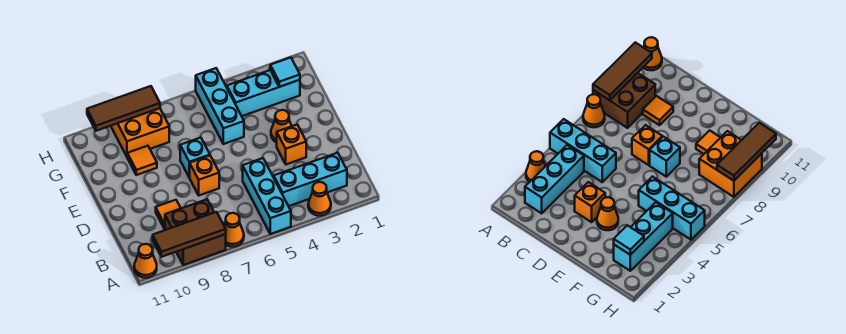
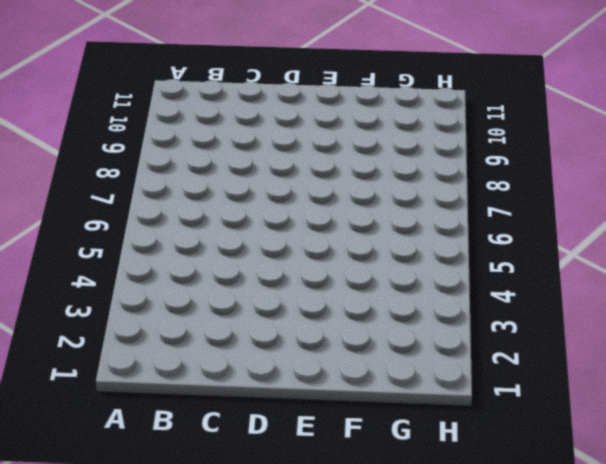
none -> orange 1x1 cone [308,182,331,216]
none -> cyan 1x3 brick [243,158,291,234]
none -> orange 1x1 cone [224,213,244,247]

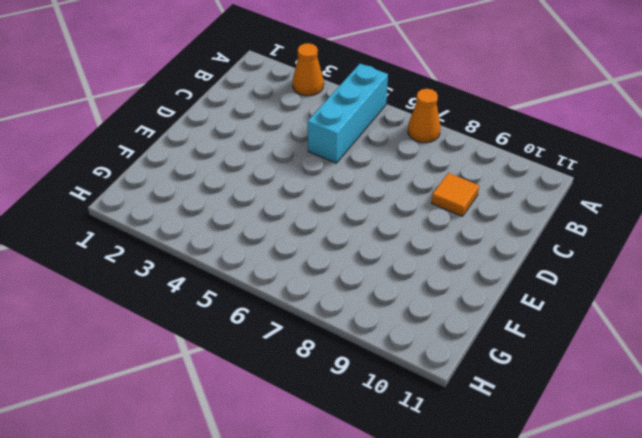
none -> brown 2x2 brick [165,199,226,265]
none -> orange 1x1 cone [134,244,157,278]
none -> cyan 1x3 brick [274,153,347,206]

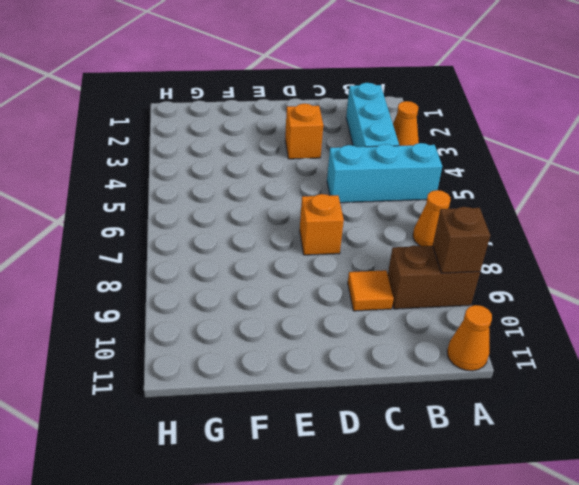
brown 1x2 brick [388,245,480,309] -> brown 2x2 brick [165,199,226,265]
brown 1x1 brick [433,207,490,273] -> brown 1x3 tile [153,212,226,257]
none -> orange 1x1 cone [271,110,292,143]
none -> cyan 1x1 brick [180,137,210,177]
none -> cyan 1x3 brick [196,68,244,144]

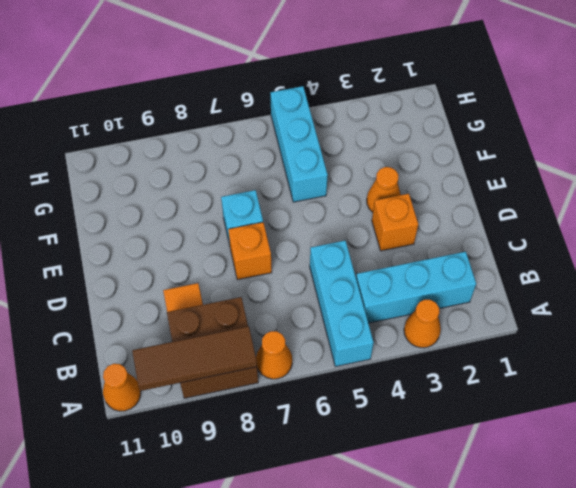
none -> orange 1x1 tile [127,146,157,175]
none -> cyan 1x3 brick [227,70,300,116]
none -> orange 2x2 brick [111,108,169,156]

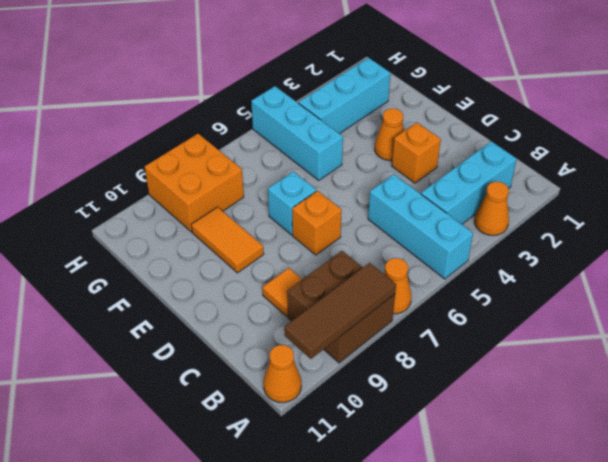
orange 1x2 tile [191,207,264,273] -> orange 1x1 tile [127,146,157,175]
none -> cyan 1x1 tile [270,58,300,87]
none -> brown 1x3 tile [87,86,160,131]

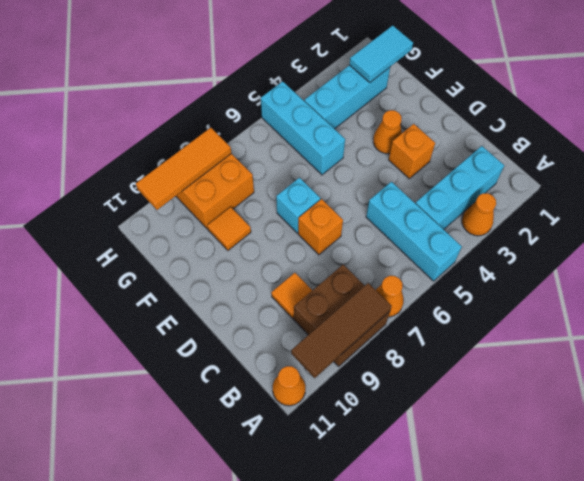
cyan 1x2 tile [349,25,413,82] -> cyan 1x1 tile [270,58,300,87]
orange 1x3 tile [136,128,231,210] -> brown 1x3 tile [87,86,160,131]

